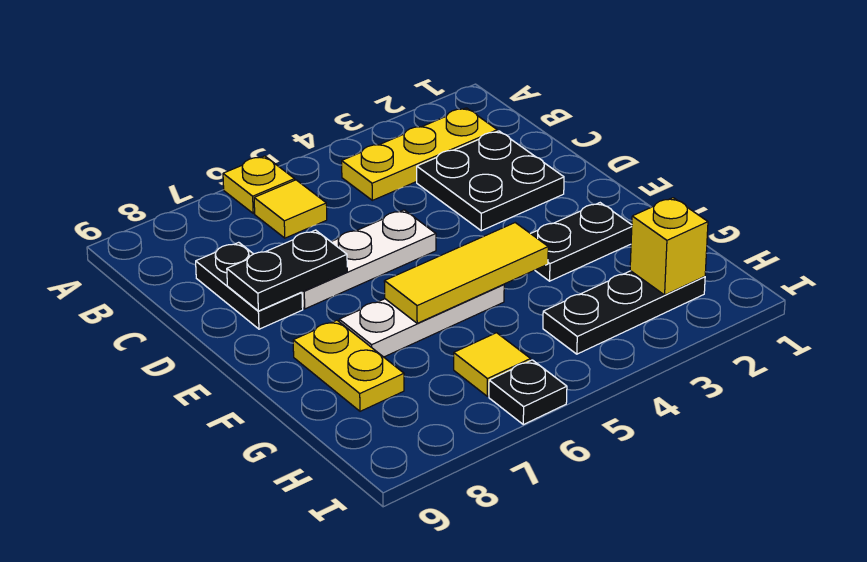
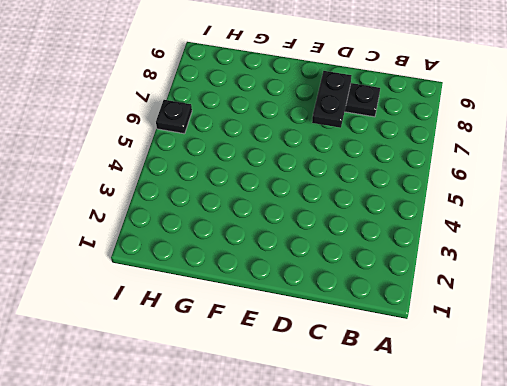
none -> yellow 1x1 plate [223,156,295,213]
none -> yellow 1x3 plate [342,108,497,200]
none -> yellow 1x1 tile [254,180,327,238]

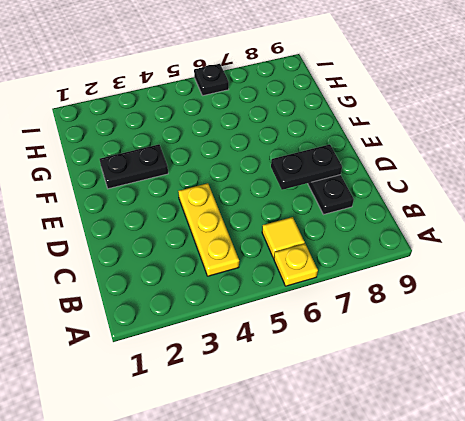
yellow 1x3 plate [178,183,239,276] -> yellow 1x3 plate turned to [342,108,497,200]
none -> black 2x2 plate [417,131,564,231]
none -> white 1x3 plate [302,210,436,309]
none -> white 1x3 plate [339,284,504,357]

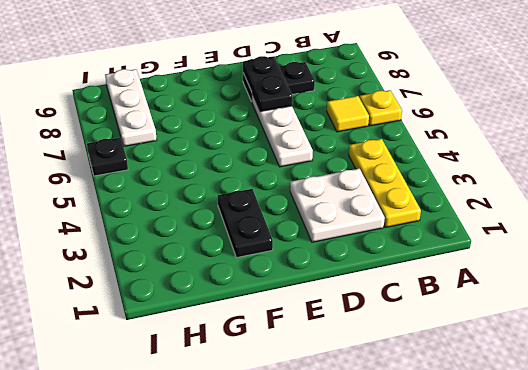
white 2x2 plate [290,169,385,242] -> black 2x2 plate [417,131,564,231]
white 1x3 plate [105,69,157,147] -> white 1x3 plate moved to [339,284,504,357]
none -> yellow 1x2 plate [293,320,404,411]
none -> black 1x3 plate [543,271,705,354]
none -> yellow 1x1 tile [454,333,531,396]

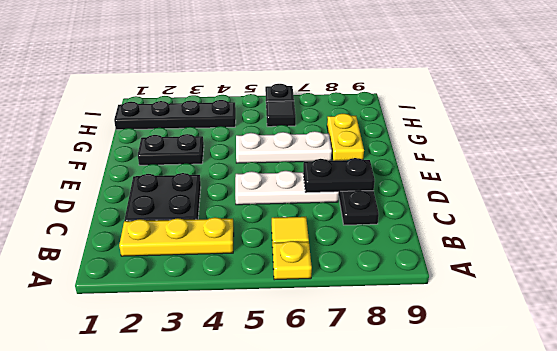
black 1x4 plate [114,100,236,130] -> black 1x3 plate [543,271,705,354]
black 1x1 tile [266,101,296,127] -> yellow 1x1 tile [454,333,531,396]
none -> yellow 1x3 tile [384,223,548,323]
none -> yellow 1x1 brick [630,198,708,295]

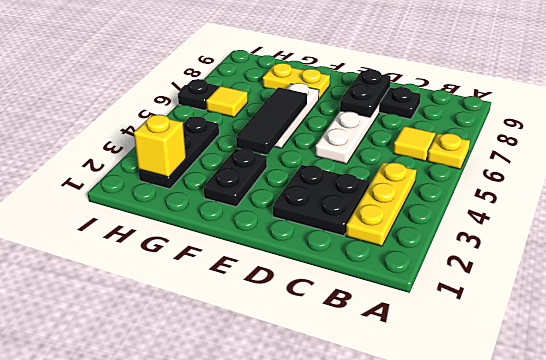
black 1x3 tile [236,87,307,155] -> yellow 1x3 tile [384,223,548,323]

